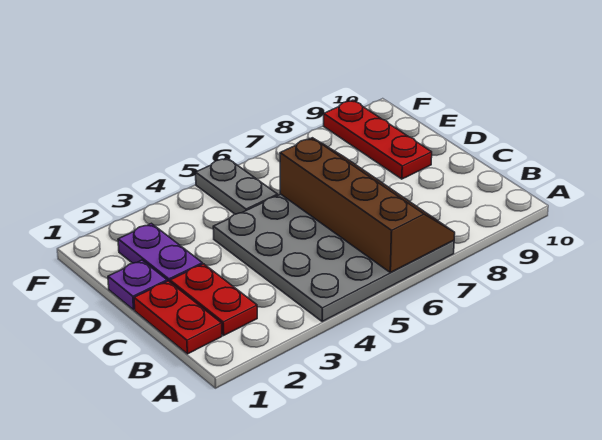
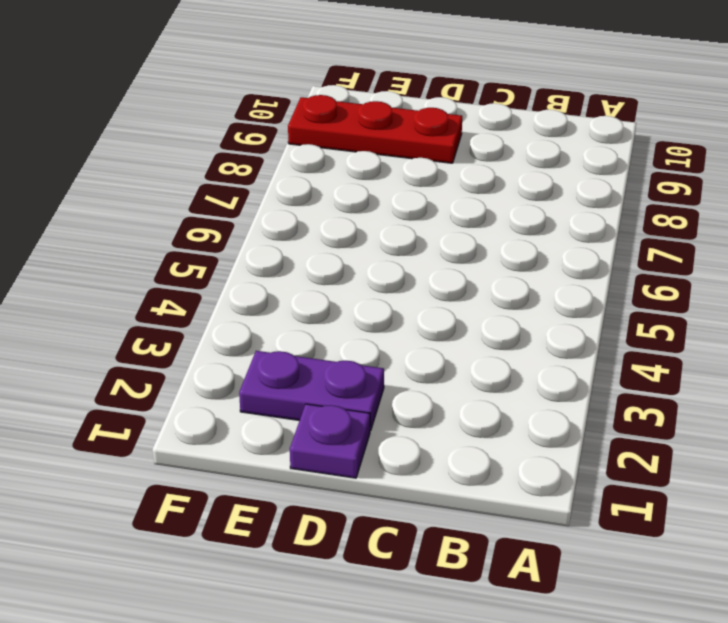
none -> grey 4x4 plate [213,194,454,321]
none -> red 1x2 plate [134,281,222,354]

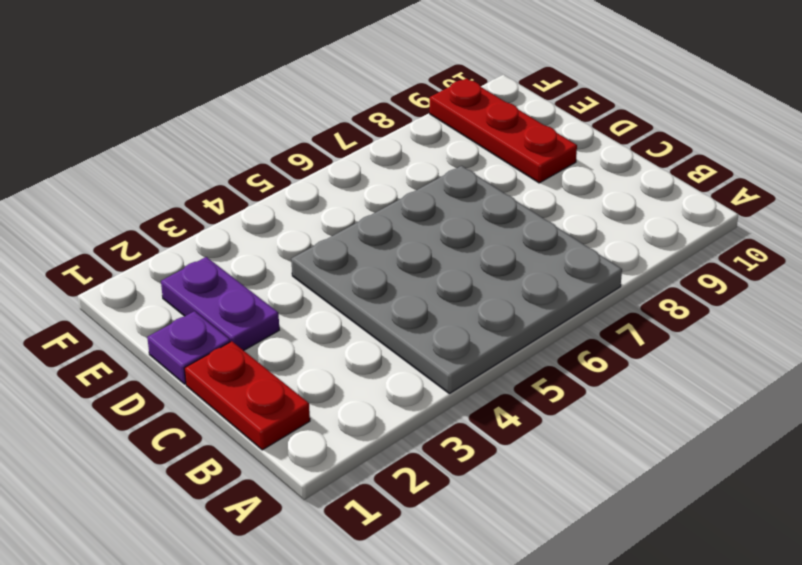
none -> red 1x2 plate [170,264,257,335]
none -> grey 1x2 plate [196,158,278,214]

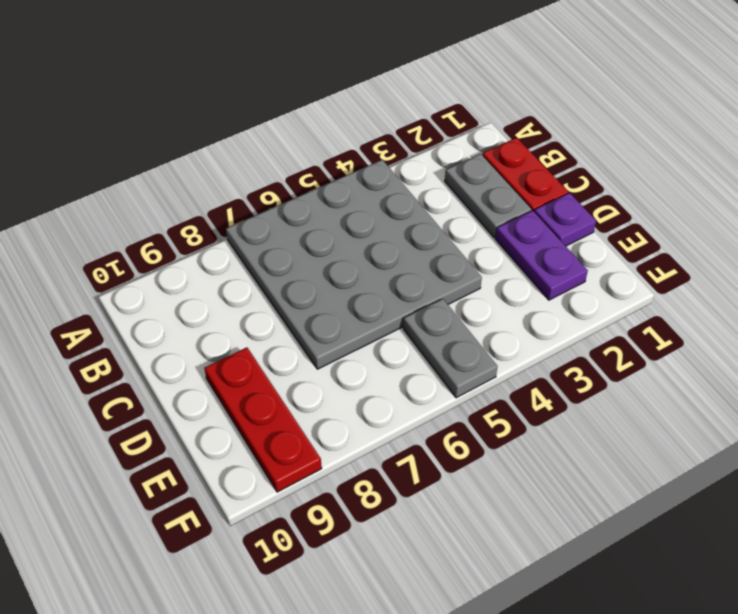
grey 1x2 plate [445,154,531,238] -> red 1x2 plate [170,264,257,335]
none -> brown 2x4 slope [280,138,455,272]

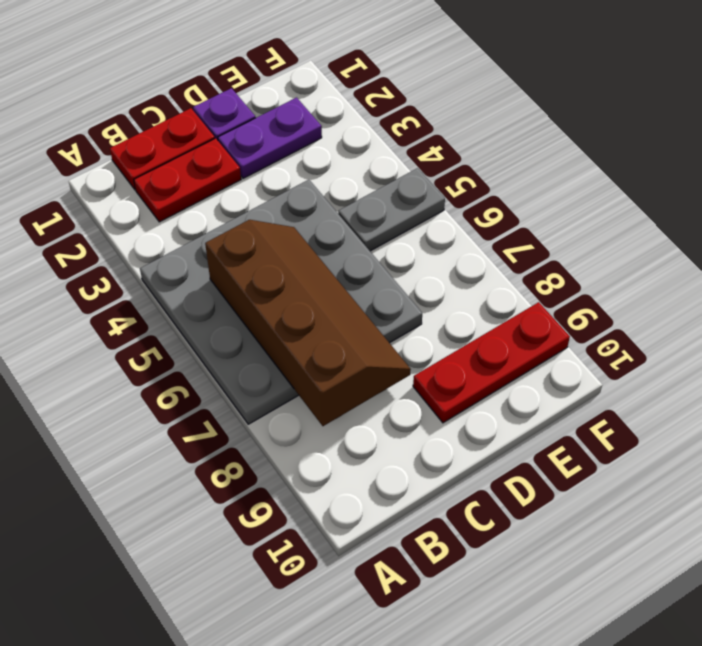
brown 2x4 slope [205,220,411,426] -> brown 2x4 slope turned to [280,138,455,272]

